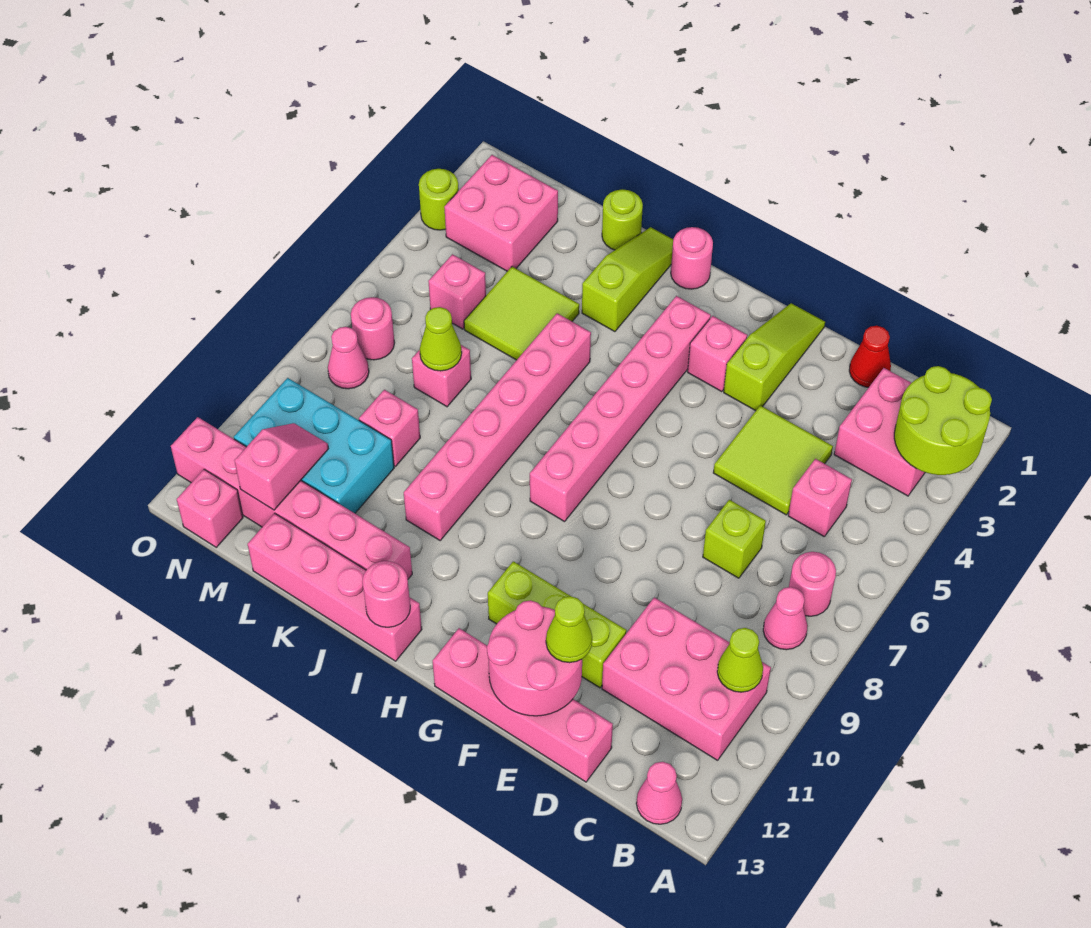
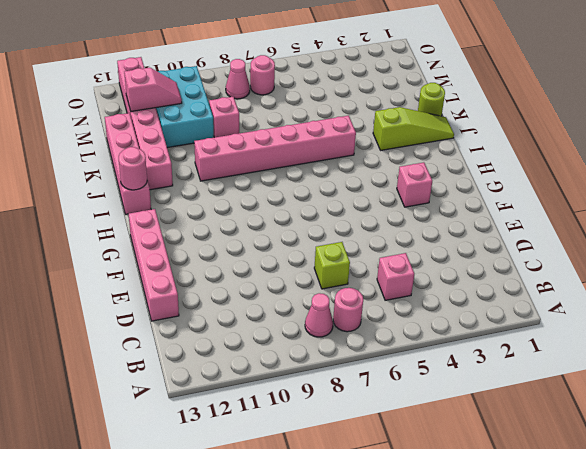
none -> pink 2x2 brick [834,368,925,496]
none -> pink 2x3 brick [602,597,771,760]
none -> pink 1x1 cone [636,762,682,824]
none -> red 1x1 cone [849,326,891,387]

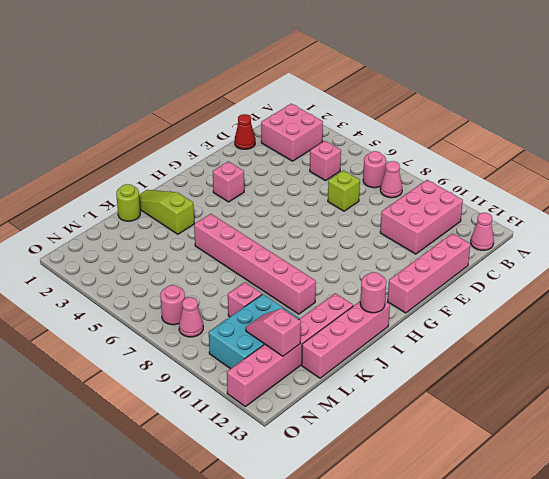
none -> lime 2x2 tile [713,405,833,515]
none -> lime 1x3 brick [488,561,626,688]
none -> lime 1x3 slope [724,303,825,411]
none -> pink 1x6 brick [530,296,711,522]

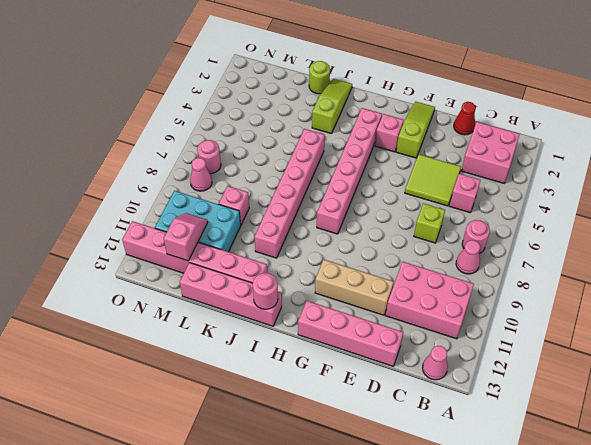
tan 1x3 brick [315,260,394,315] -> lime 1x3 brick [488,561,626,688]
none -> pink 1x1 round brick [671,227,713,289]
none -> lime 2x2 tile [464,267,579,360]
none -> pink 1x1 brick [412,345,471,407]
none -> pink 2x2 brick [444,155,558,271]

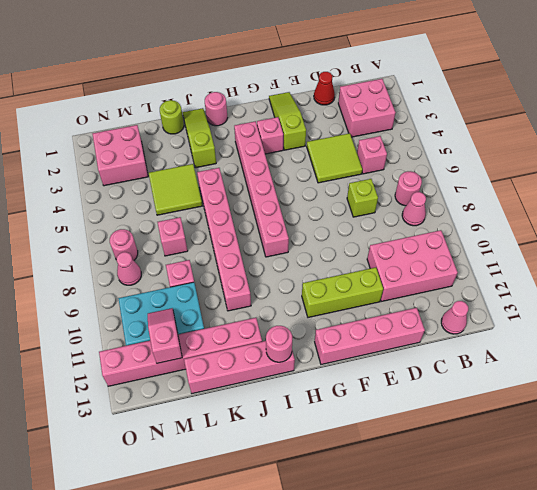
none -> pink 1x1 brick [428,254,486,329]
none -> pink 1x1 brick [177,469,243,547]
none -> lime 1x1 round brick [419,169,459,230]
none -> lime 2x2 round brick [894,366,992,475]

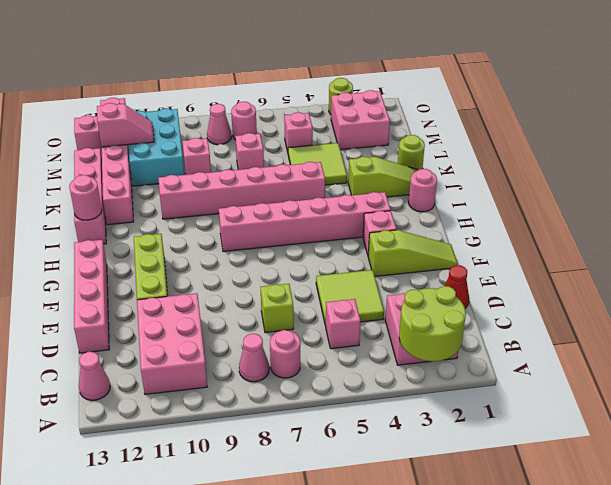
none -> lime 1x1 cone [717,628,763,692]
none -> pink 2x2 round brick [487,600,582,716]
none -> lime 1x1 cone [420,307,462,371]
none -> lime 1x1 cone [546,596,592,663]

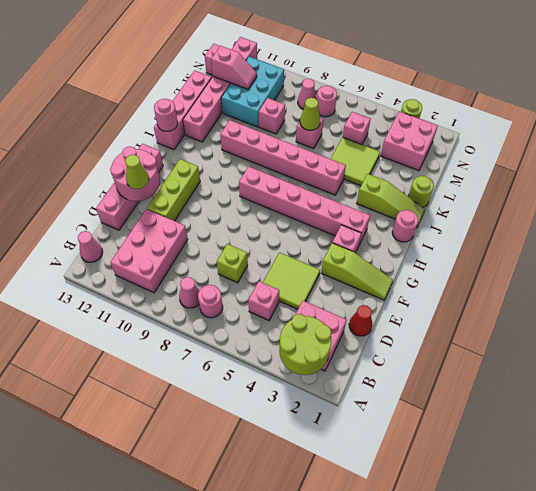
none -> lime 1x1 cone [717,628,763,692]

